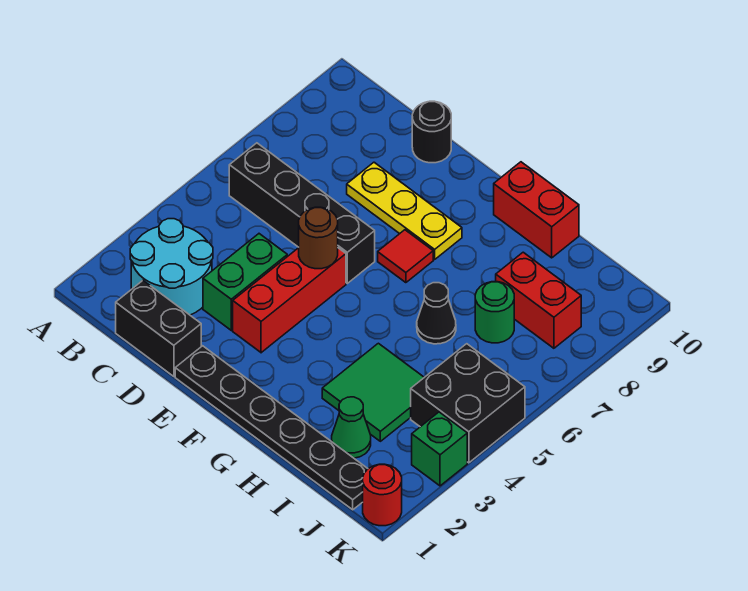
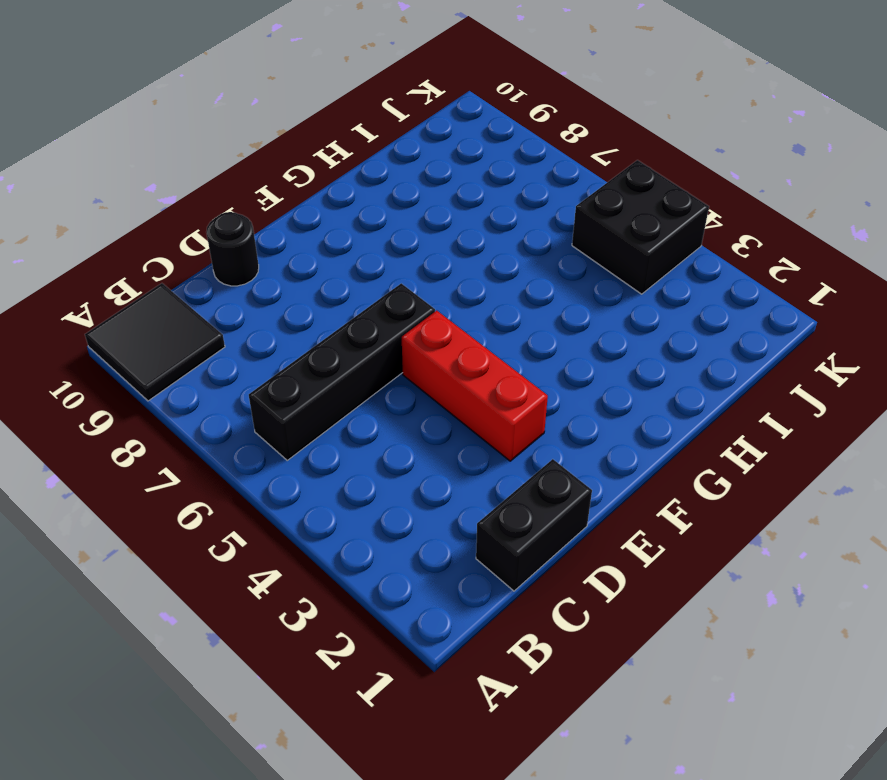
black 2x2 tile [85,283,225,401] -> none
none -> cyan 2x2 round brick [130,219,213,315]
none -> green 1x2 brick [203,234,287,330]
none -> yellow 1x3 plate [347,162,462,259]

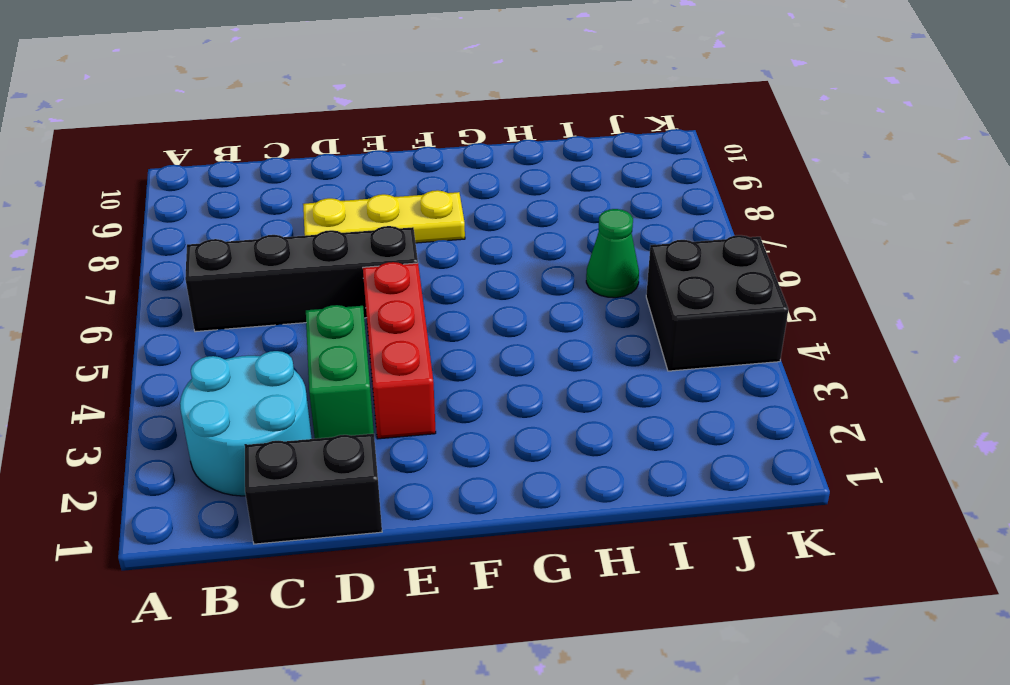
green 1x1 cone [586,209,639,298] -> green 1x1 cone moved to [332,397,371,458]
none -> black 1x1 round brick [412,101,451,163]
none -> black 1x6 plate [175,346,368,510]
none -> red 1x1 tile [378,230,433,283]

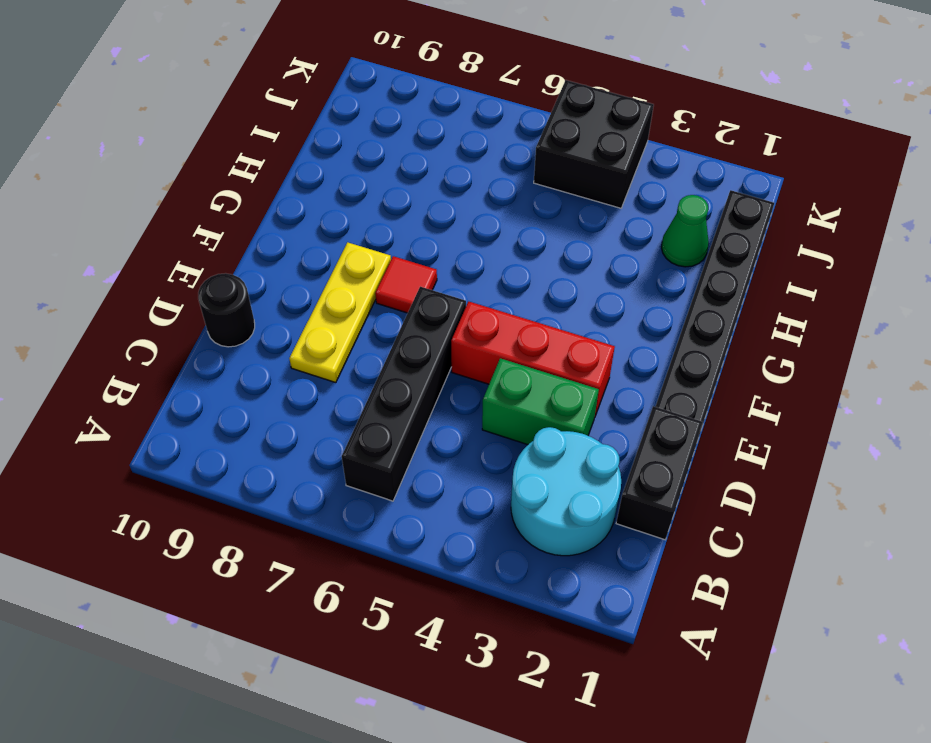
none -> red 1x2 brick [494,162,579,258]
none -> green 2x2 tile [322,343,424,441]
none -> black 1x1 cone [417,283,456,344]

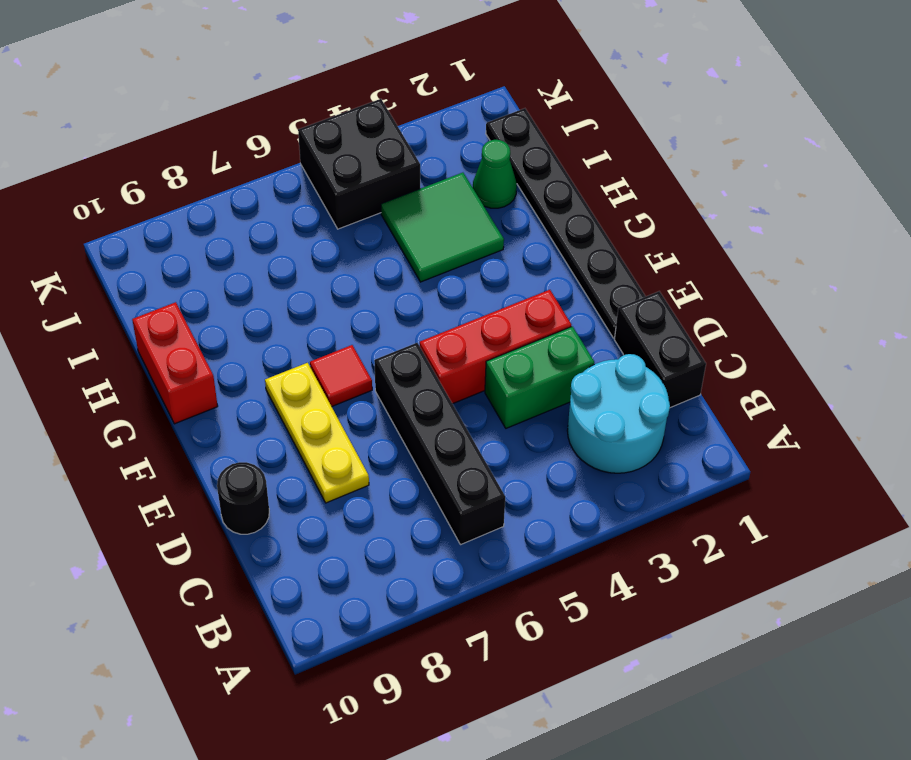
none -> black 1x1 cone [417,283,456,344]
none -> green 1x1 round brick [475,282,514,343]
none -> red 1x2 brick [496,252,581,348]

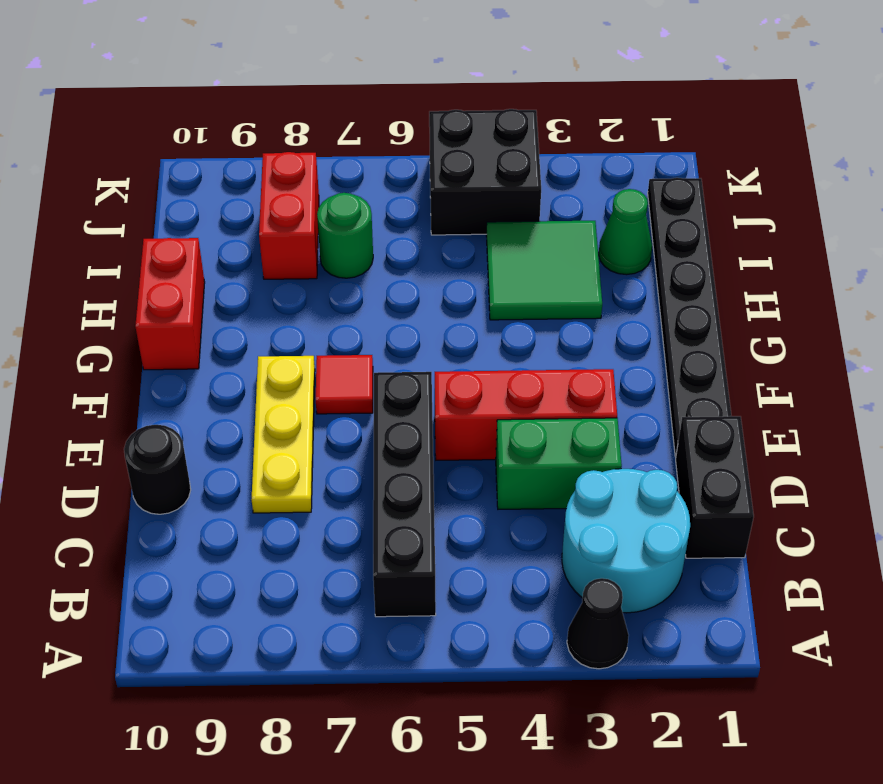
black 1x1 cone [567,578,629,669] -> black 1x1 cone moved to [417,283,456,344]
none -> red 1x1 round brick [363,464,402,526]
none -> green 1x1 brick [412,412,467,486]
none -> brown 1x1 round brick [299,207,338,269]

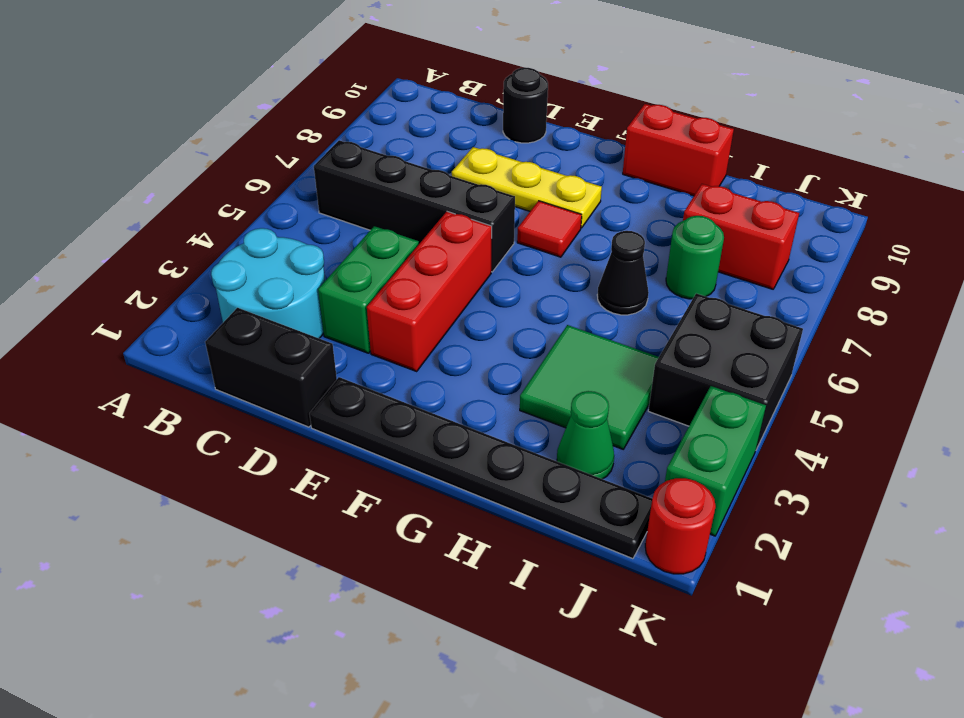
green 1x2 brick [665,386,766,536] -> green 1x1 brick [412,412,467,486]
none -> brown 1x1 round brick [299,207,338,269]

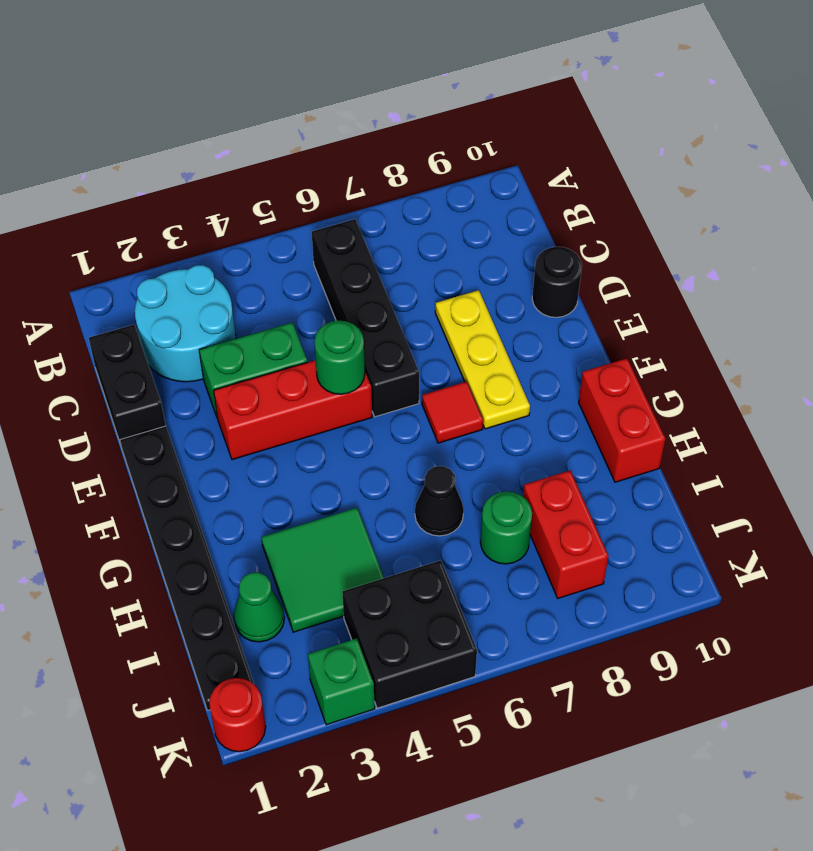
green 1x1 round brick [314,320,365,394] -> brown 1x1 round brick [299,207,338,269]

